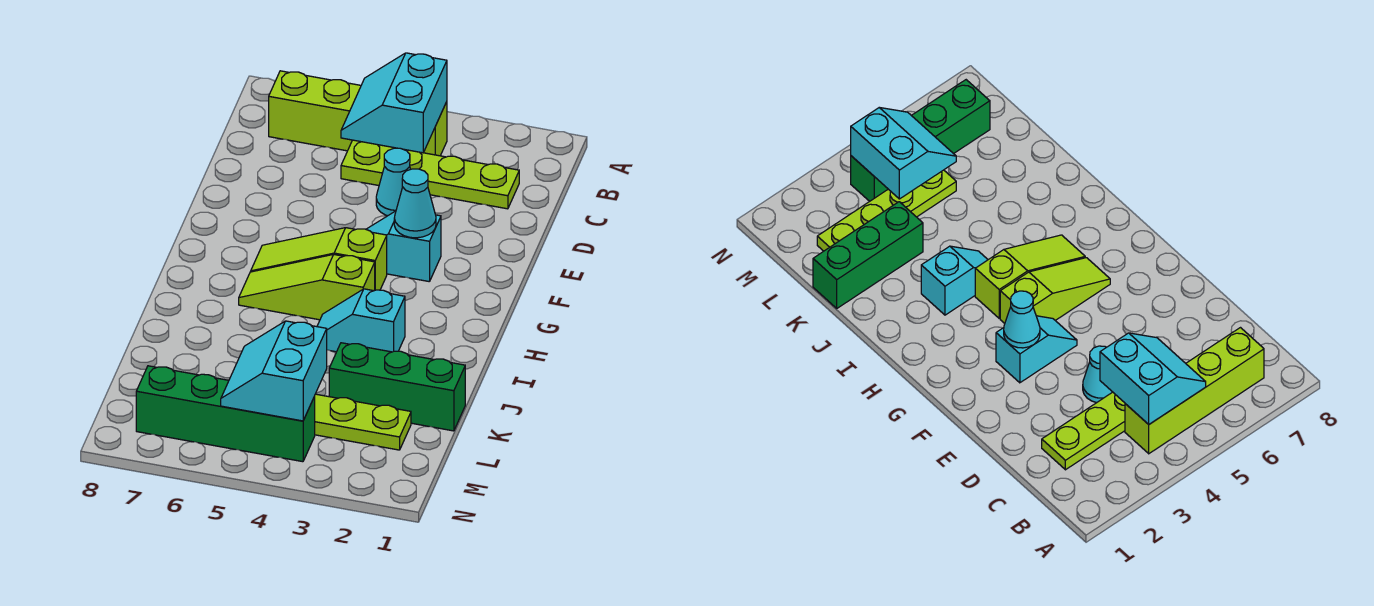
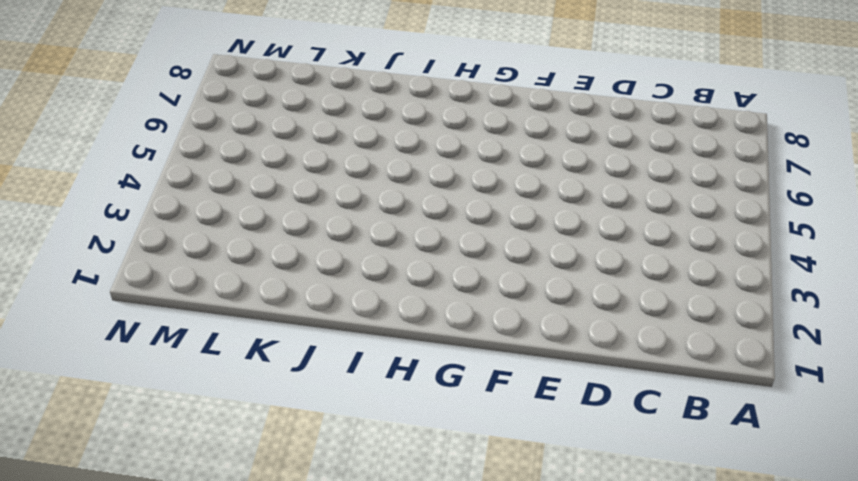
none -> lime 1x4 brick [269,71,447,156]
none -> lime 1x4 plate [341,140,519,209]
none -> cyan 1x1 cone [376,148,410,216]

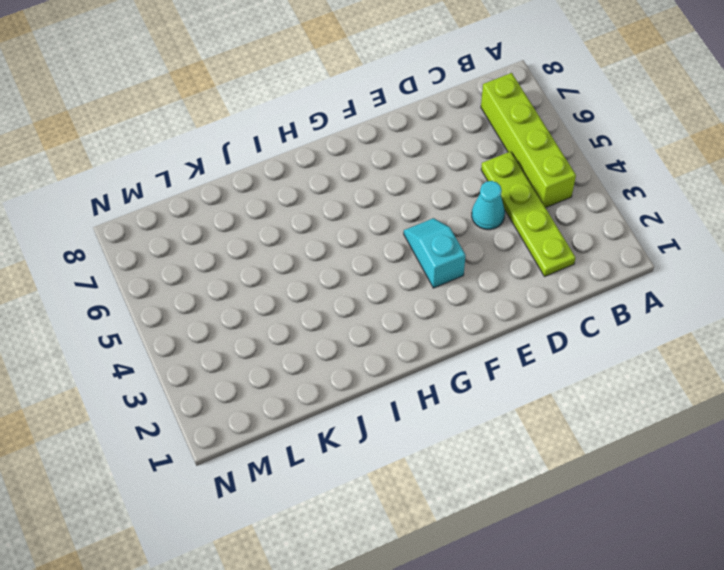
none -> lime 1x3 slope [251,228,387,290]
none -> lime 1x3 slope [239,254,375,320]
none -> cyan 1x2 slope [317,289,405,352]

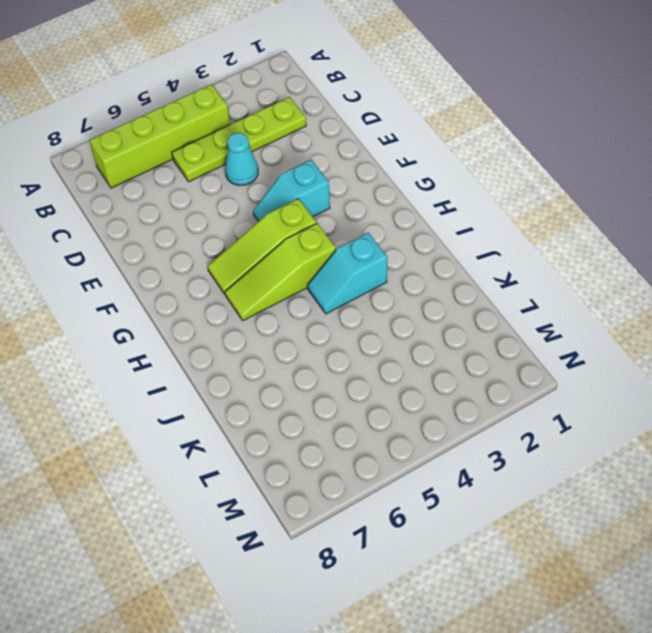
none -> green 1x3 brick [329,343,465,431]
none -> lime 1x4 plate [314,394,411,450]
none -> green 1x4 brick [136,366,315,462]

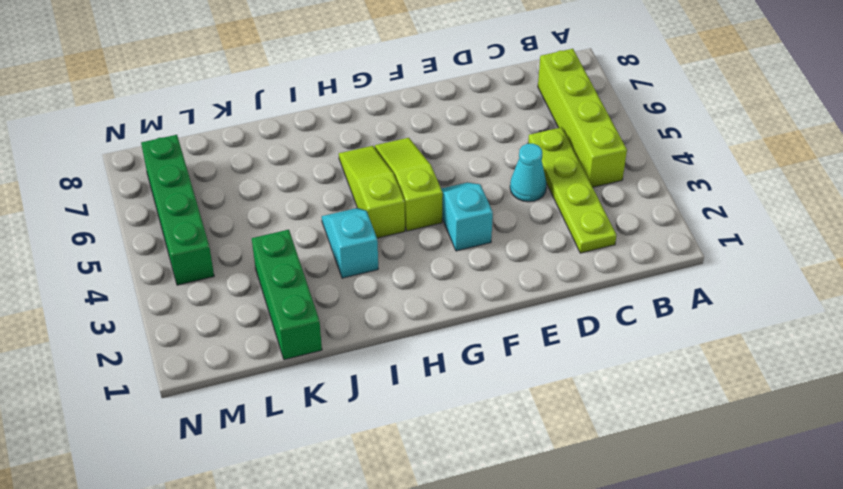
none -> lime 1x4 plate [314,394,411,450]
none -> cyan 2x2 slope [341,53,447,153]
none -> cyan 1x1 cone [394,169,436,238]

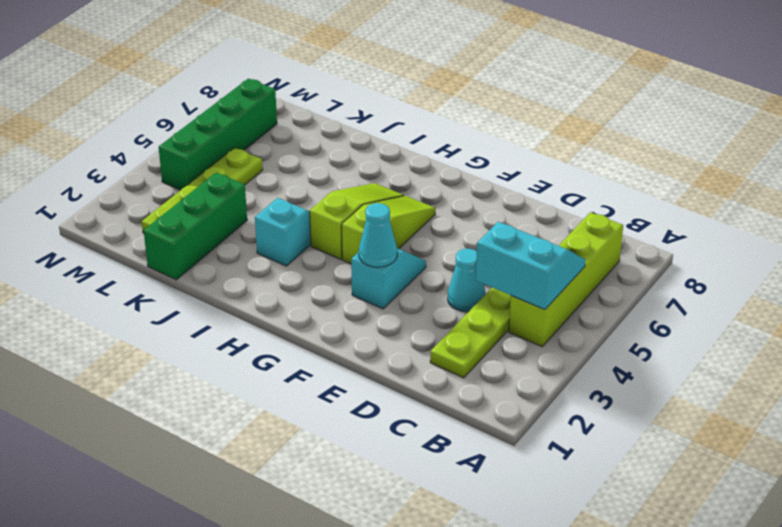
none -> cyan 2x2 slope [221,321,327,421]

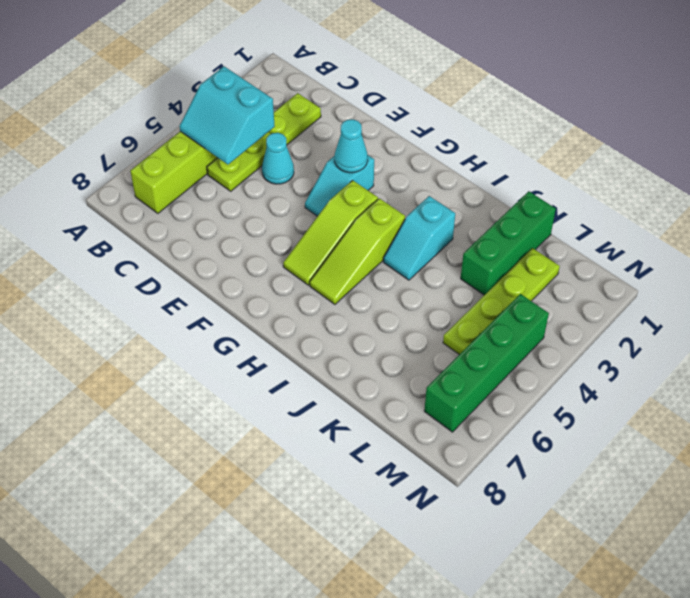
none -> cyan 2x2 slope [221,321,327,421]

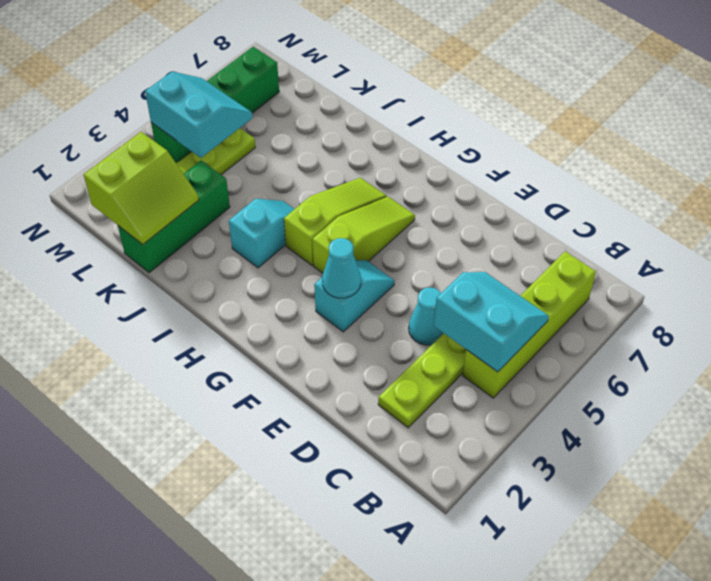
lime 2x2 slope [84,132,199,244] -> none

